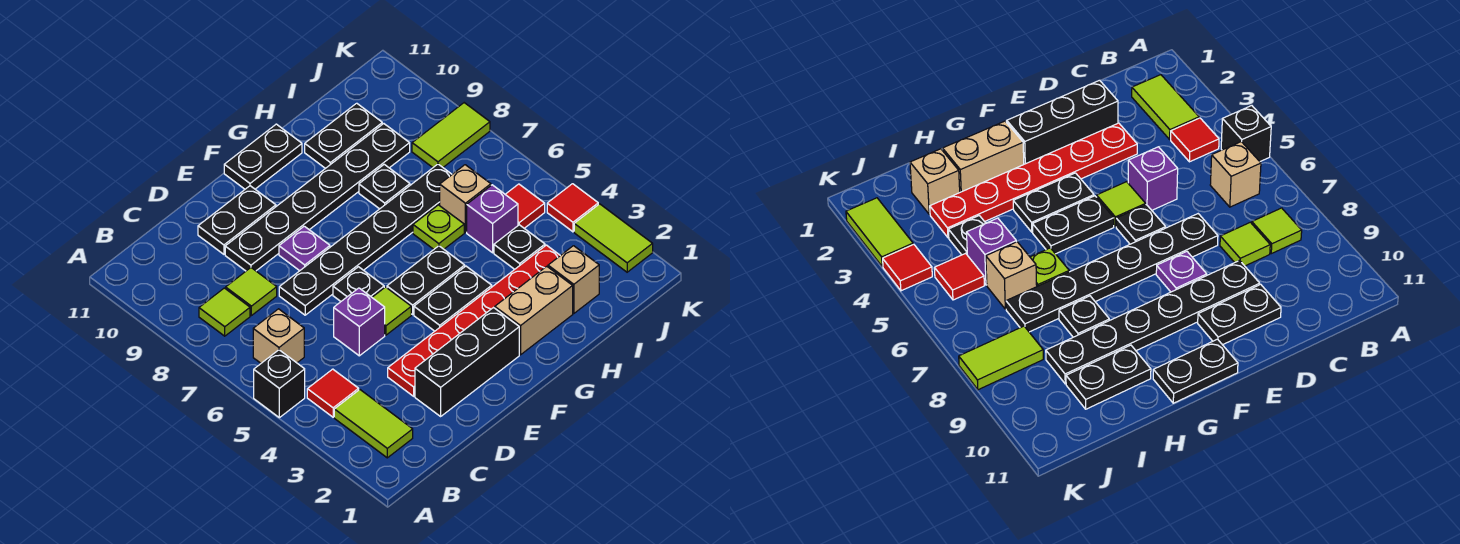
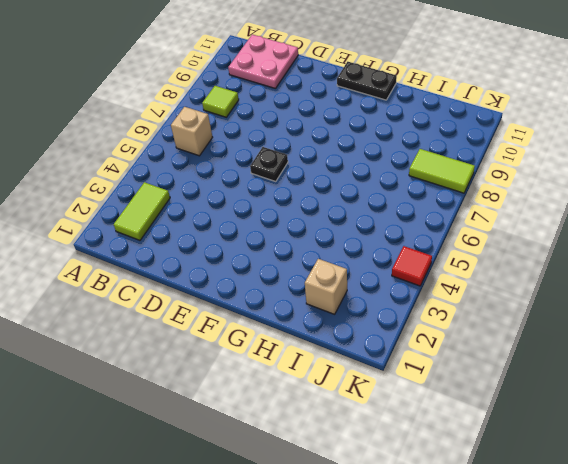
pink 2x2 plate [228,34,298,89] -> none
none -> black 1x1 brick [254,350,305,418]
none -> red 1x1 tile [307,369,359,417]
none -> lime 1x1 tile [226,268,277,316]
none -> black 1x3 brick [415,308,519,416]

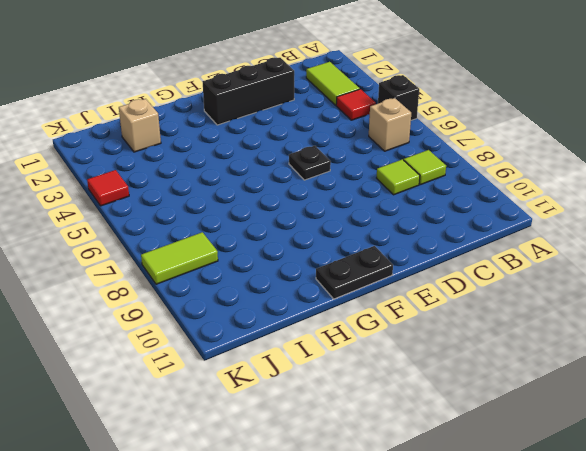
none -> red 1x6 plate [388,245,560,396]
none -> purple 1x1 brick [334,288,385,356]
none -> black 1x6 plate [279,164,452,315]
none -> black 1x6 plate [225,124,410,271]

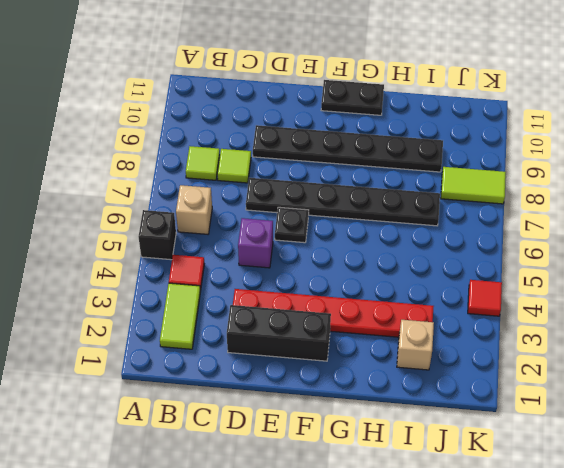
none -> black 1x2 plate [198,186,276,254]
none -> lime 1x1 tile [372,287,411,335]
none -> purple 1x1 plate [279,226,330,271]
none -> black 1x2 plate [414,266,492,331]

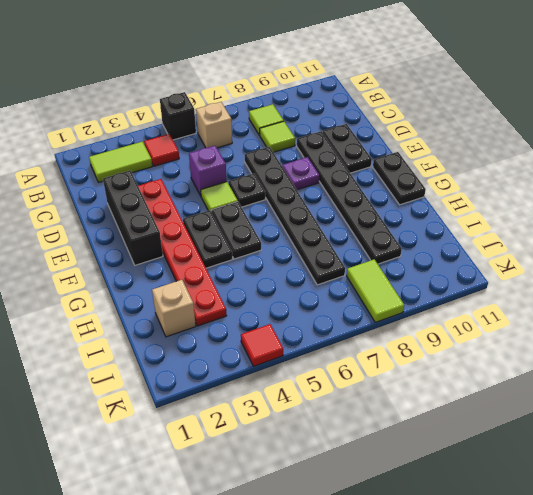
none -> tan 1x2 brick [495,266,573,355]
none -> lime 1x1 plate [413,205,464,249]
none -> black 1x1 plate [359,164,410,209]
none -> black 1x2 plate [305,103,382,168]

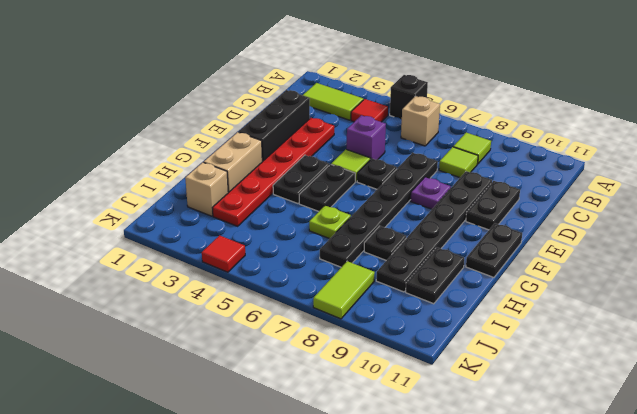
none -> black 1x1 plate [494,225,545,269]
none -> purple 1x1 brick [467,185,518,253]
none -> tan 1x1 brick [440,165,491,232]
none -> red 1x1 tile [505,184,545,228]

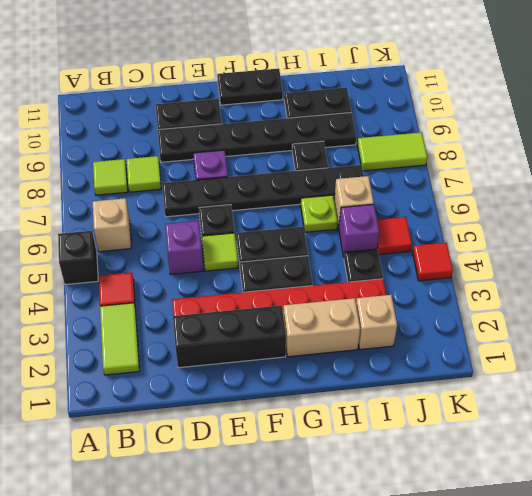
none -> lime 1x2 tile [574,204,653,272]

